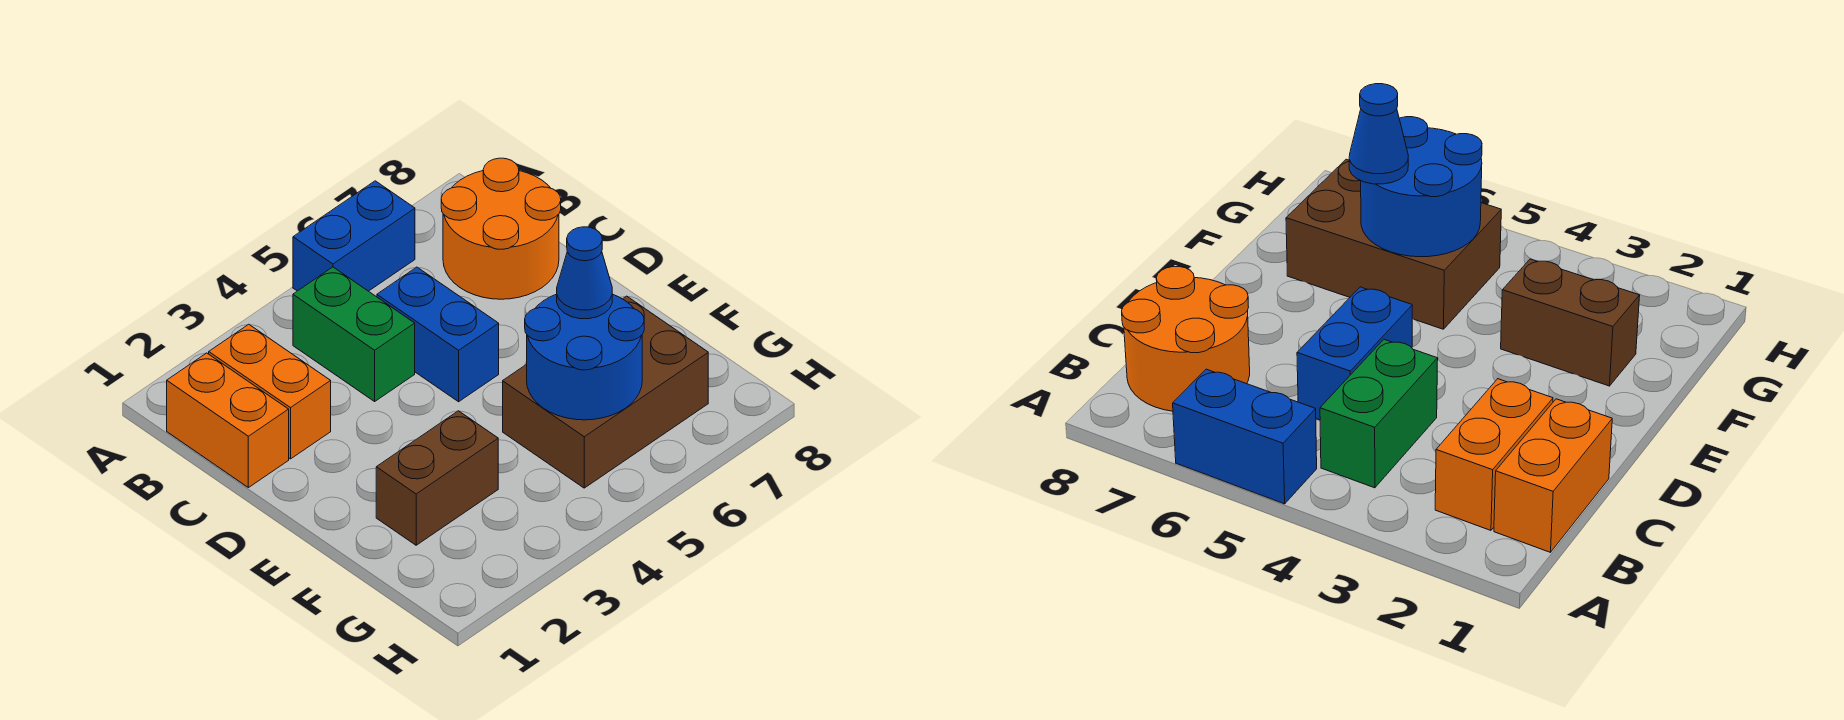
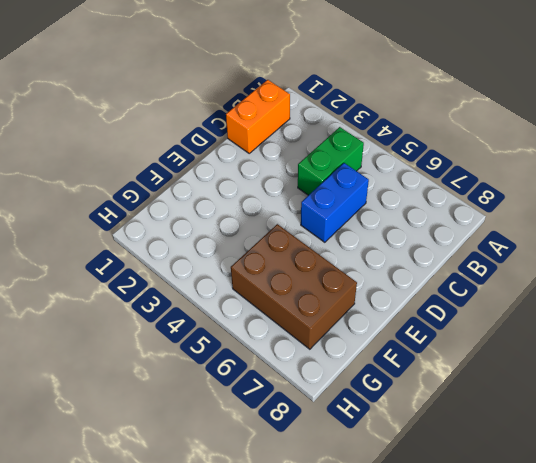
none -> blue 1x2 brick [293,181,415,291]
none -> orange 1x2 brick [209,324,331,459]

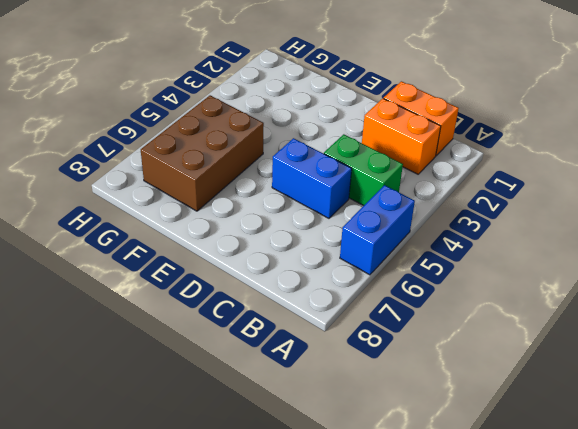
none -> orange 2x2 round brick [441,158,561,299]
none -> brown 1x2 brick [376,411,498,545]

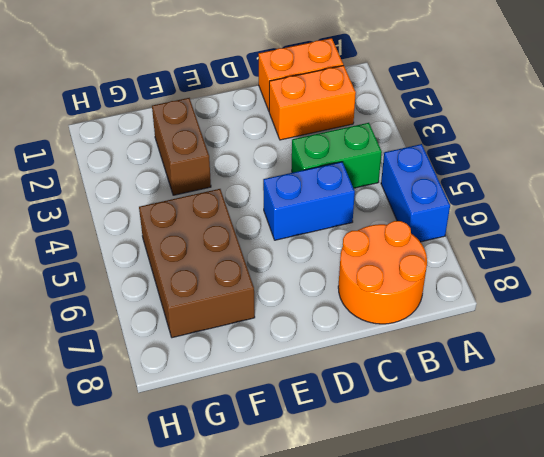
none -> blue 2x2 round brick [525,294,644,420]
none -> blue 1x1 cone [557,227,612,319]

